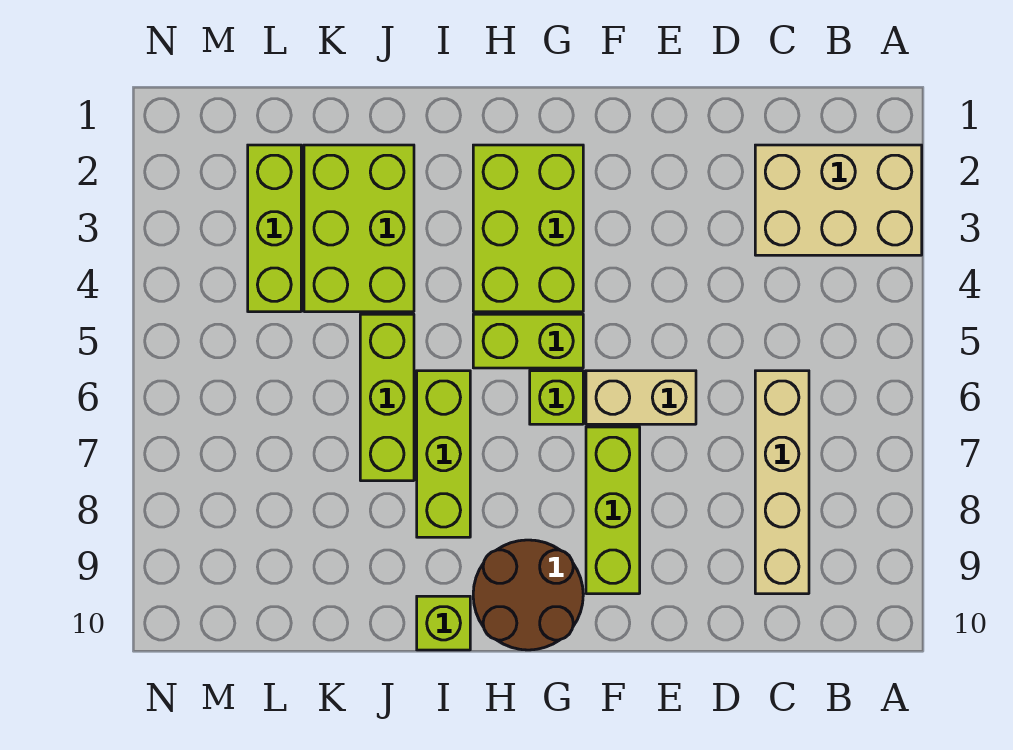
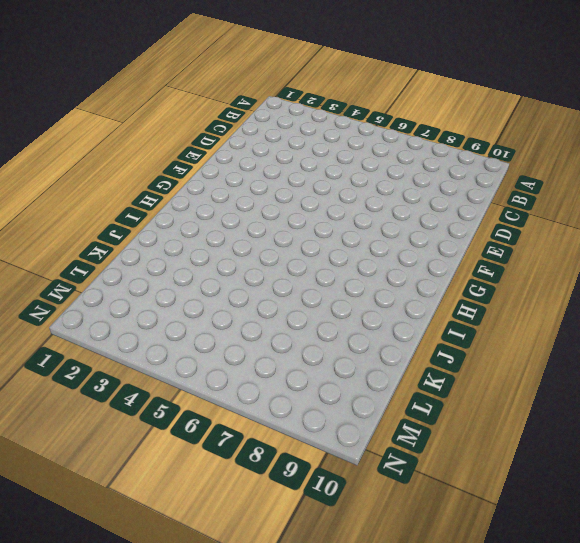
none -> tan 2x3 brick [755,145,922,255]
none -> tan 1x4 brick [755,371,809,594]
none -> tan 1x2 brick [586,371,696,424]

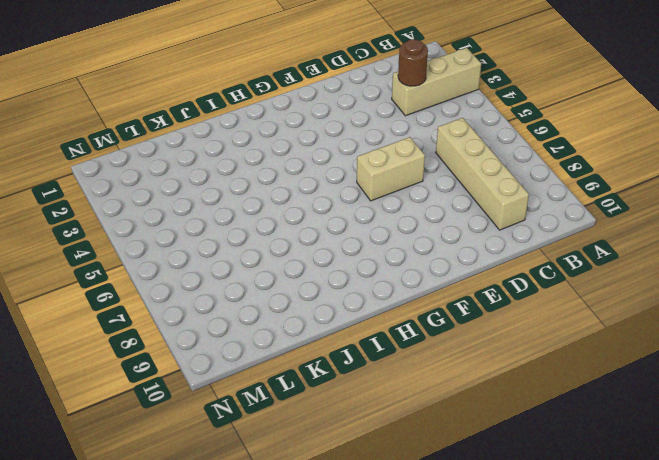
tan 1x3 brick [392,48,481,116] -> tan 2x3 brick [755,145,922,255]
brown 1x1 round brick [398,39,428,86] -> none
none -> lime 1x3 brick [586,427,640,594]
none -> lime 2x3 brick [473,145,583,312]
none -> lime 1x2 brick [473,314,583,368]

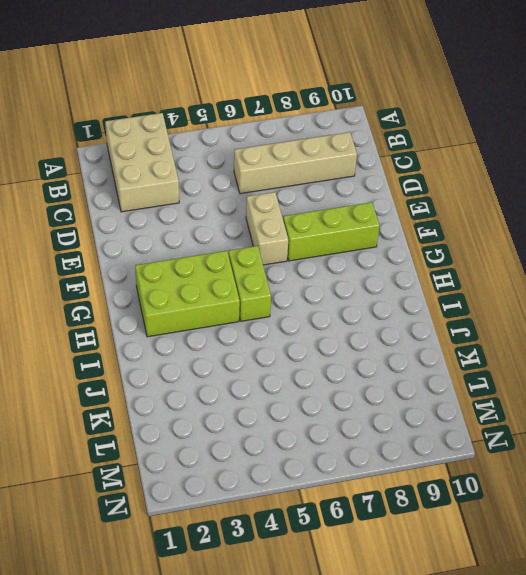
none -> lime 1x1 brick [530,371,583,424]
none -> brown 2x2 round brick [473,540,583,650]
none -> lime 1x3 brick [417,371,470,537]

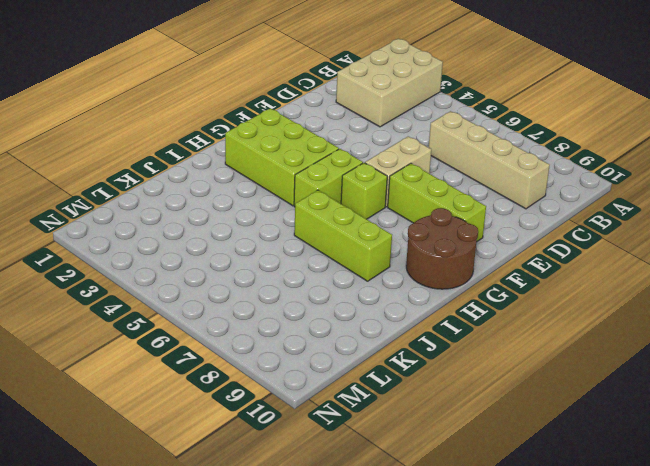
none -> lime 1x1 brick [417,596,470,650]
none -> lime 2x3 brick [304,145,414,312]
none -> lime 1x3 brick [360,314,414,481]

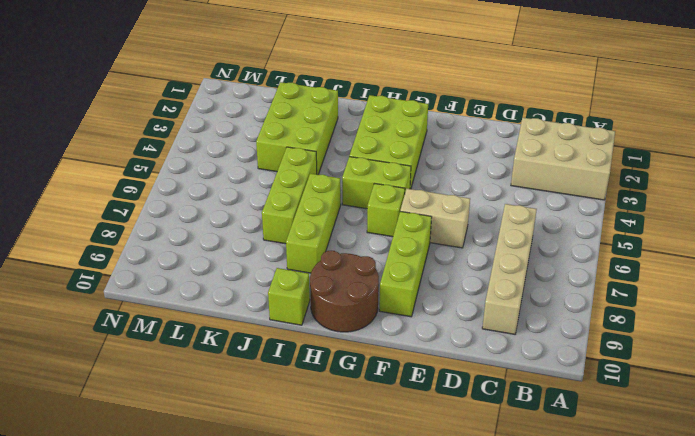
none -> lime 1x3 brick [248,145,301,312]

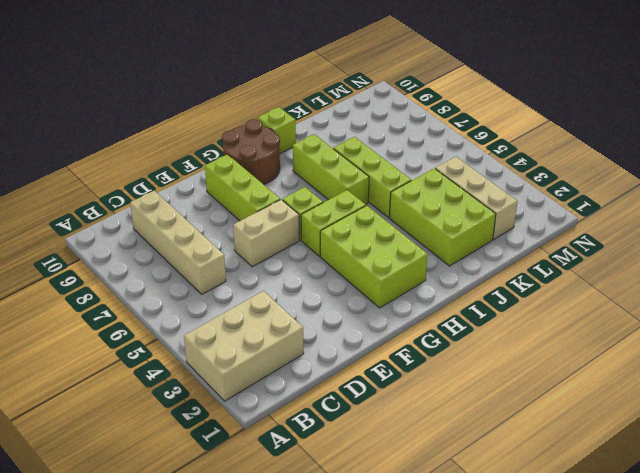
tan 1x3 brick [435,157,518,239] -> lime 1x3 brick [248,145,301,312]

